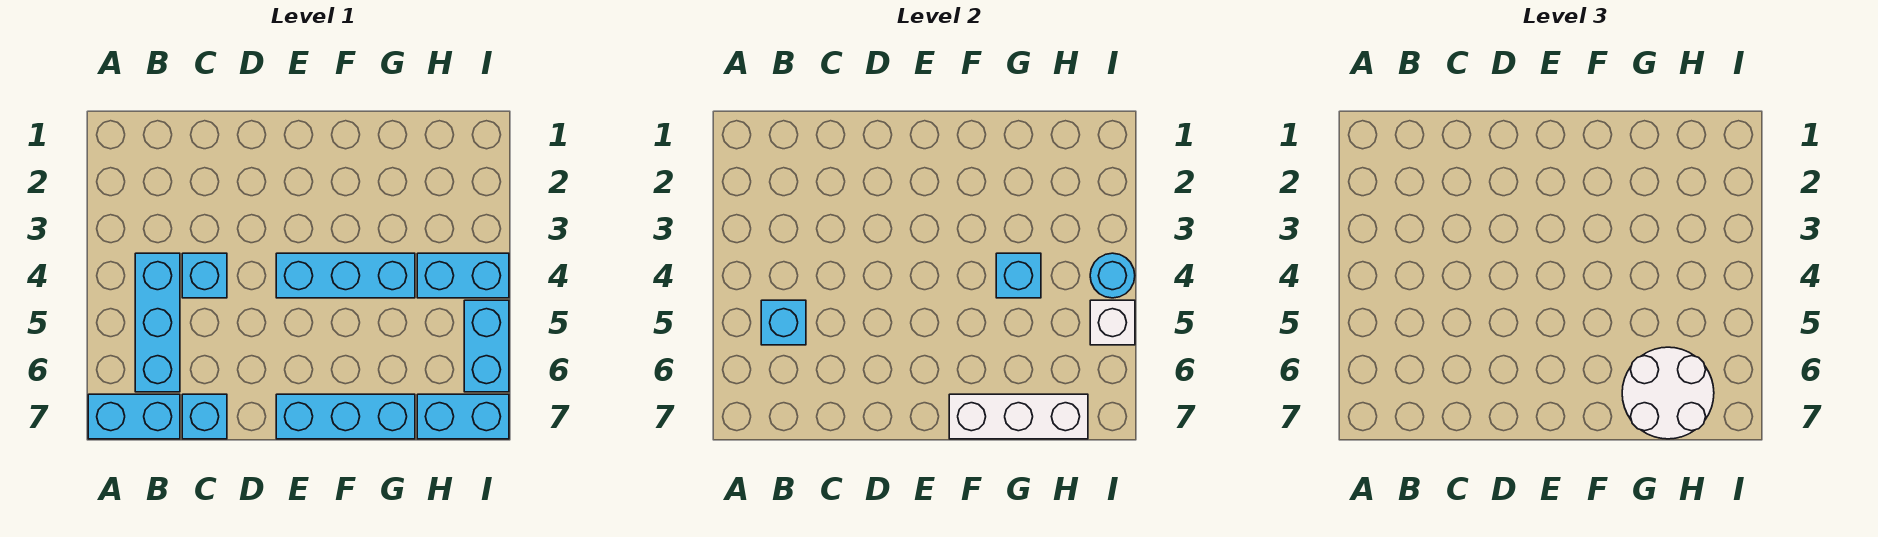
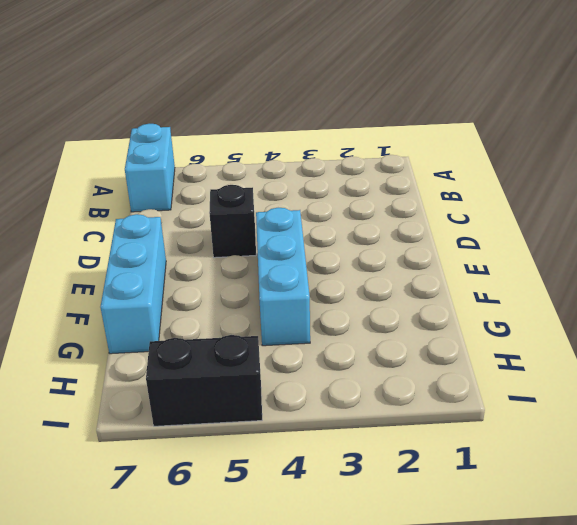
black 1x1 brick [209,185,256,258] -> none
black 1x2 brick [146,335,262,426] -> cyan 1x2 brick [464,300,509,392]
none -> cyan 1x3 brick [135,253,180,392]
none -> cyan 1x1 brick [182,253,227,298]
none -> cyan 1x1 brick [182,394,227,439]

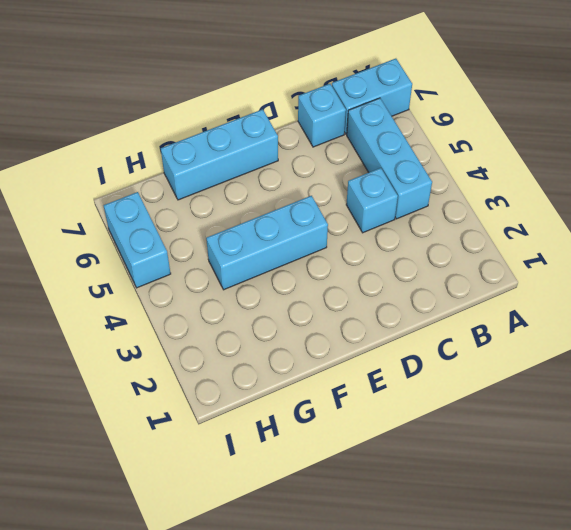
none -> cyan 1x2 brick [417,253,509,298]
none -> cyan 1x2 brick [417,394,509,439]
none -> cyan 1x1 brick [761,300,806,345]

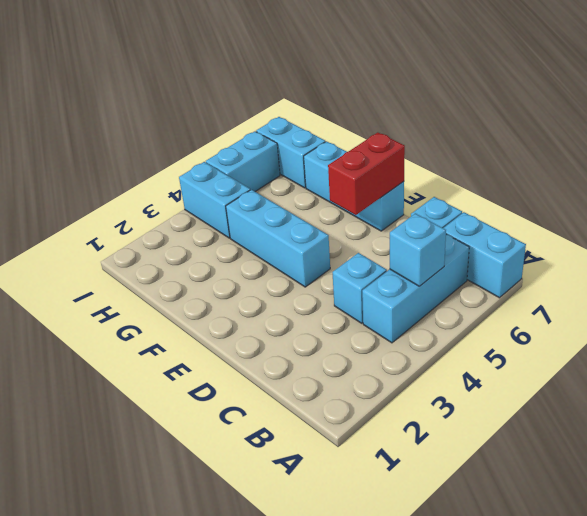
red 1x2 brick [328,132,405,215] -> none
none -> white 1x3 brick [949,394,1088,439]
none -> cyan 1x1 brick [996,253,1041,298]
none -> cyan 1x1 round brick [1090,253,1135,298]

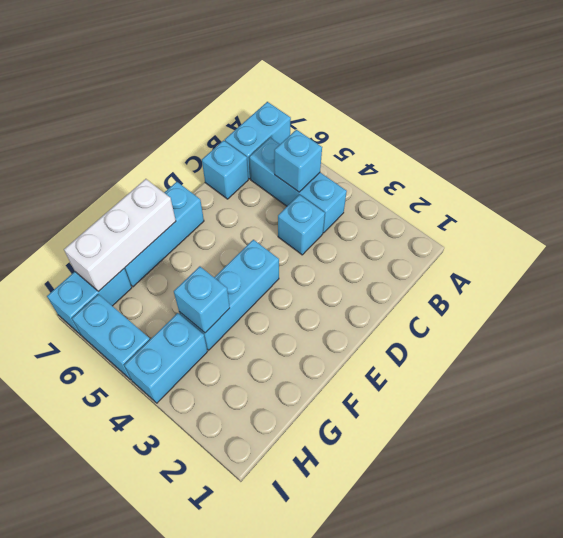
none -> cyan 1x1 round brick [1090,253,1135,298]
none -> white 1x1 brick [1090,300,1135,345]
none -> white 2x2 round brick [1622,347,1714,439]

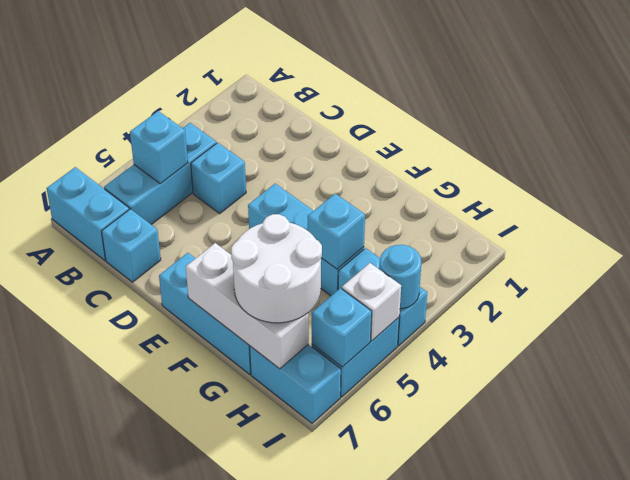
cyan 1x1 brick [312,288,372,367] -> none

